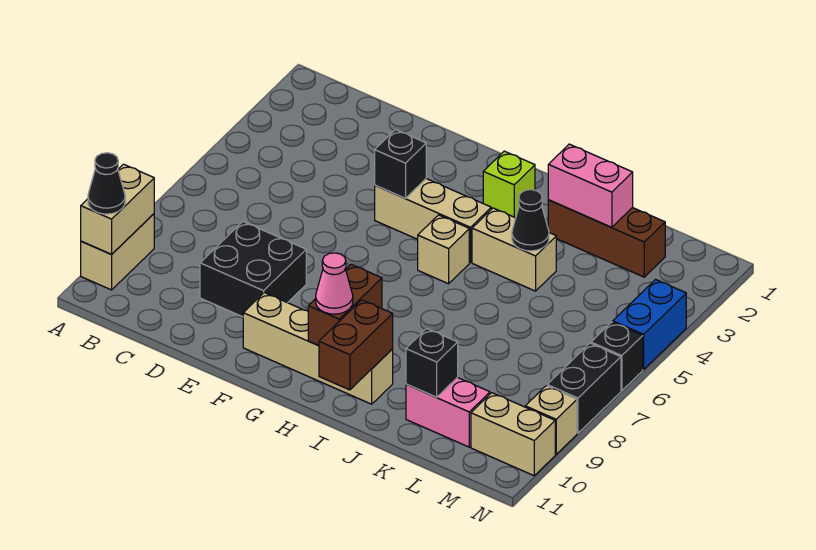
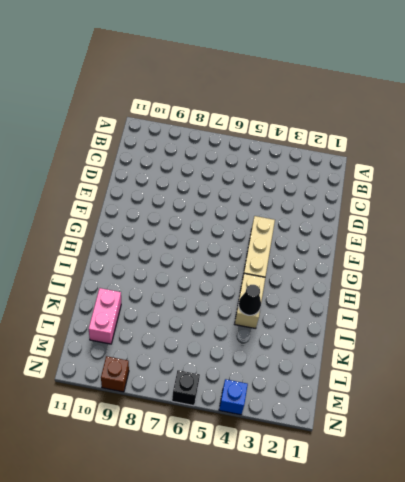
blue 1x1 brick [219,379,248,415] -> blue 1x2 brick [613,280,686,369]
brown 1x1 brick [101,356,129,392] -> tan 1x1 brick [525,386,577,454]
none -> tan 1x2 brick [81,214,154,290]
none -> black 2x2 brick [200,222,306,317]
none -> tan 1x4 brick [243,293,393,404]

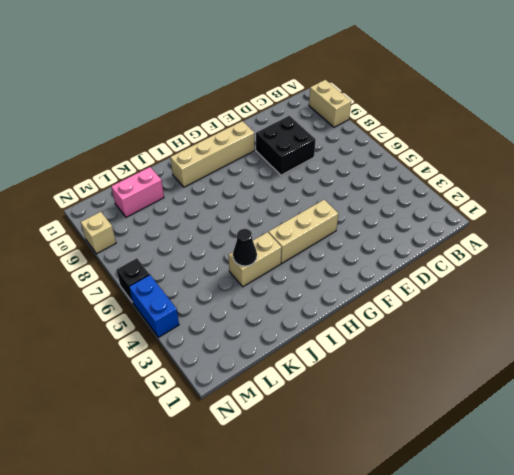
none -> lime 1x1 brick [483,151,535,218]
none -> tan 1x1 brick [418,215,469,284]
none -> brown 1x3 brick [548,200,665,277]

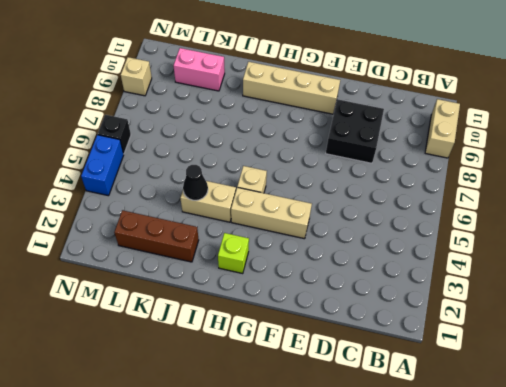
none -> tan 1x2 brick [471,393,555,476]
none -> black 1x2 brick [547,343,621,433]
none -> tan 1x2 brick [81,164,154,254]

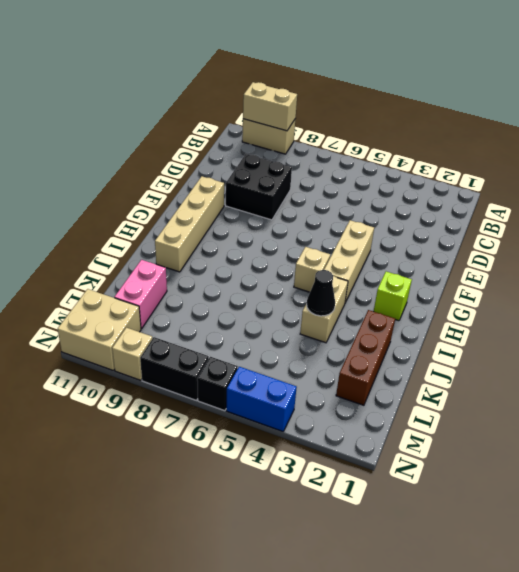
tan 2x2 brick [58,289,141,371] -> tan 1x2 brick [471,393,555,476]
none -> black 1x1 brick [375,130,426,198]
none -> brown 1x2 brick [308,264,382,346]
none -> brown 1x2 brick [319,300,393,390]

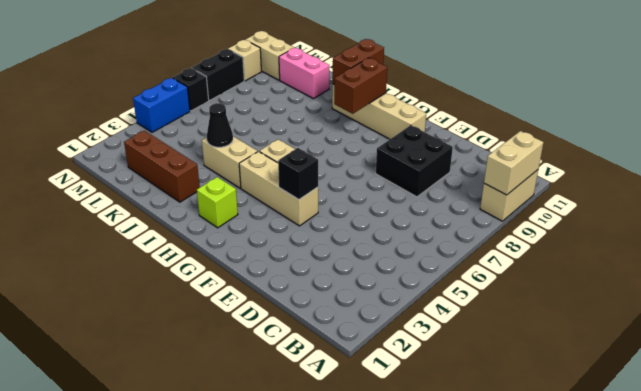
none -> pink 1x2 brick [548,144,633,227]
none -> black 1x1 brick [406,329,458,397]
none -> black 1x1 cone [88,153,125,214]

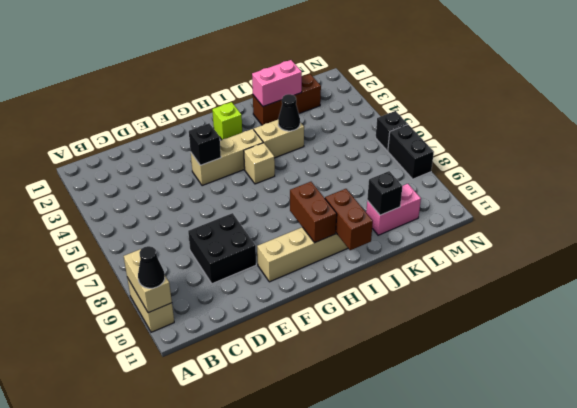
none -> tan 1x2 brick [471,393,555,476]
none -> blue 1x2 brick [613,280,686,369]
none -> tan 1x1 brick [525,386,577,454]

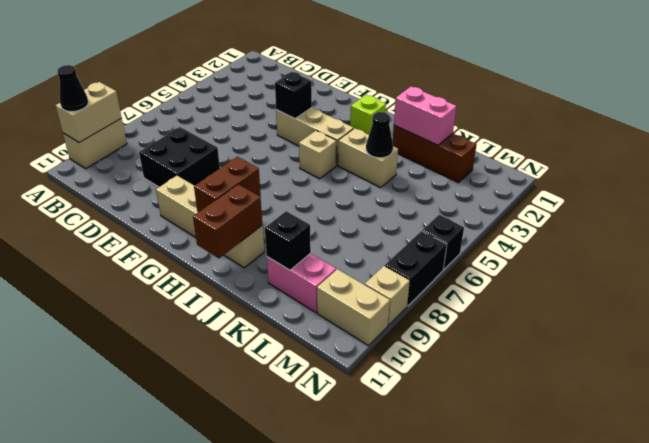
none -> blue 1x2 brick [613,280,686,369]
none -> pink 1x1 cone [316,253,353,314]

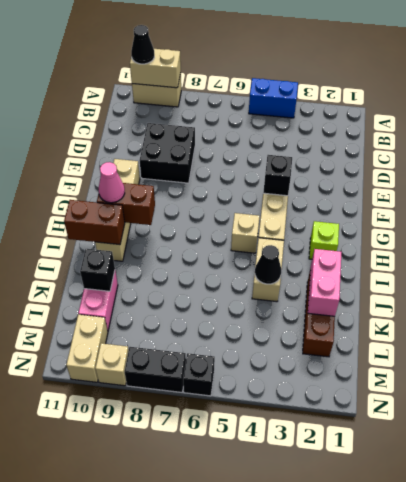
blue 1x2 brick [249,78,298,118] -> blue 1x2 brick moved to [613,280,686,369]

